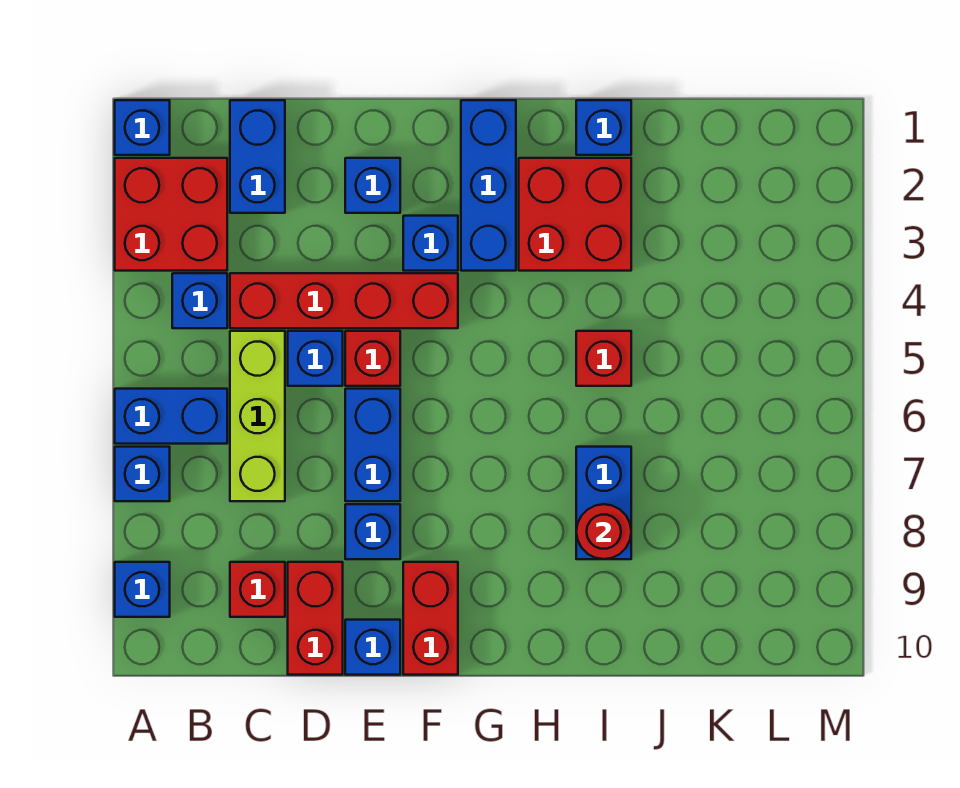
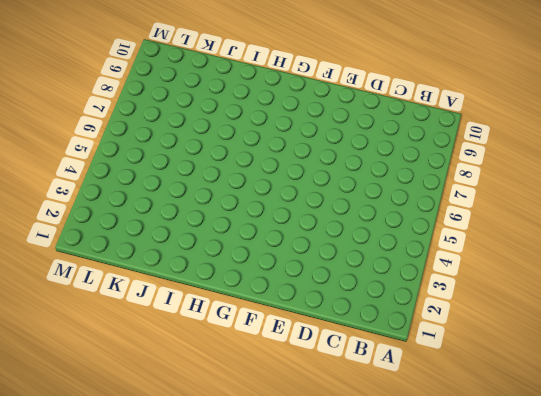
none -> blue 1x1 brick [115,100,170,155]
none -> red 2x2 brick [115,158,227,271]
none -> blue 1x2 brick [115,389,227,444]

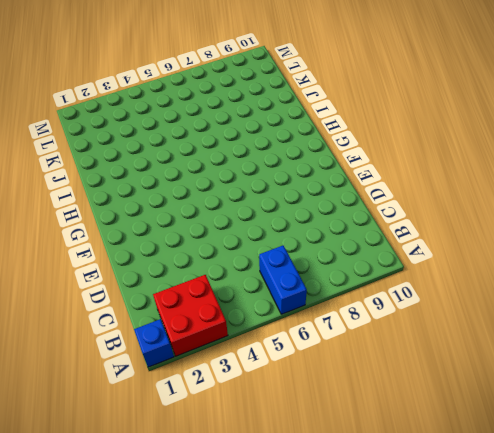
none -> blue 1x1 brick [115,447,170,501]
none -> blue 1x1 brick [115,562,170,617]
none -> blue 1x1 brick [172,273,227,328]

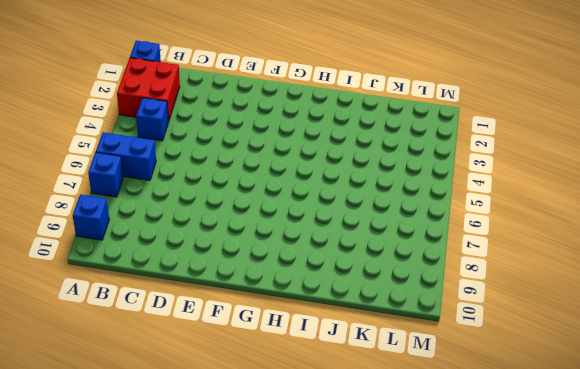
none -> blue 1x2 brick [230,100,285,213]
none -> red 1x4 brick [230,273,458,328]
none -> lime 1x3 brick [230,331,285,501]

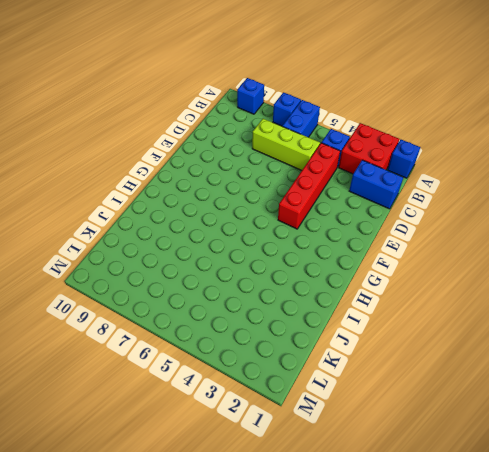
none -> red 1x1 brick [230,562,285,617]
none -> blue 1x1 brick [288,331,343,386]
none -> red 1x2 brick [288,562,343,675]

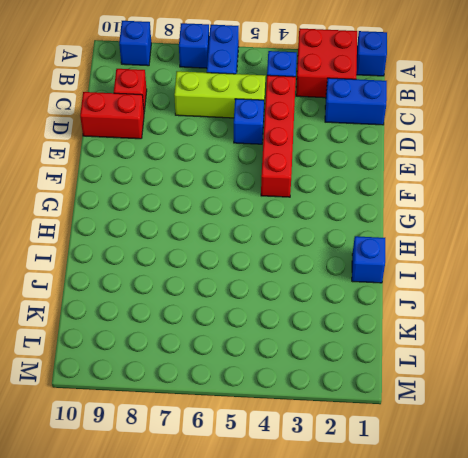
none -> blue 1x1 brick [345,158,400,213]
none -> red 1x1 brick [345,331,400,386]
none -> blue 1x2 brick [345,389,400,501]

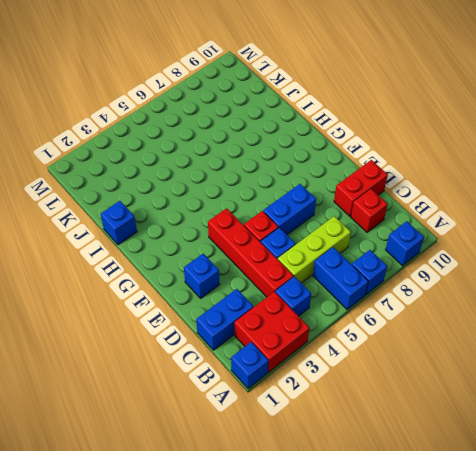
none -> blue 1x1 brick [345,504,400,559]
none -> blue 1x1 brick [345,620,400,675]
none -> blue 1x1 brick [403,216,458,271]

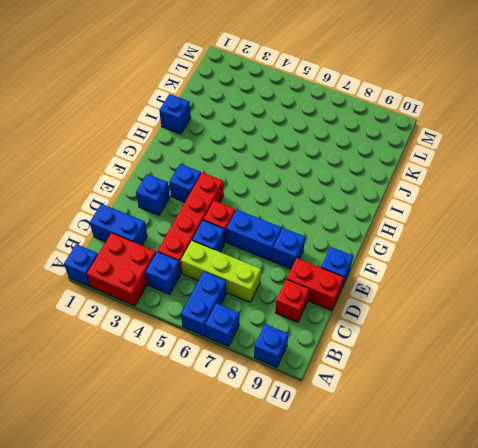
none -> red 1x2 brick [403,562,458,675]
none -> blue 1x3 brick [461,100,516,271]
none -> red 2x2 brick [519,158,631,271]

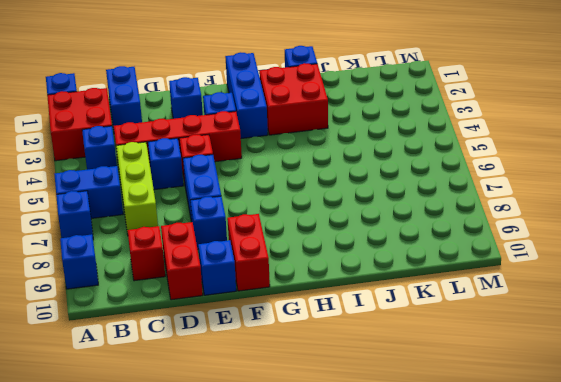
none -> red 1x1 brick [576,331,631,386]
none -> blue 1x2 brick [576,447,631,559]
none -> red 1x1 round brick [576,504,631,559]

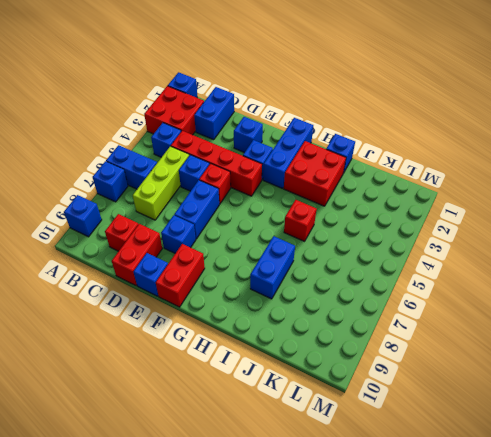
none -> red 1x1 round brick [576,504,631,559]

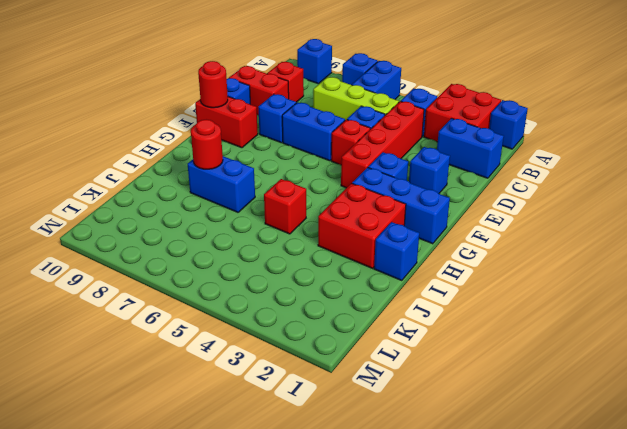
red 1x1 round brick [198,61,228,108] -> none

